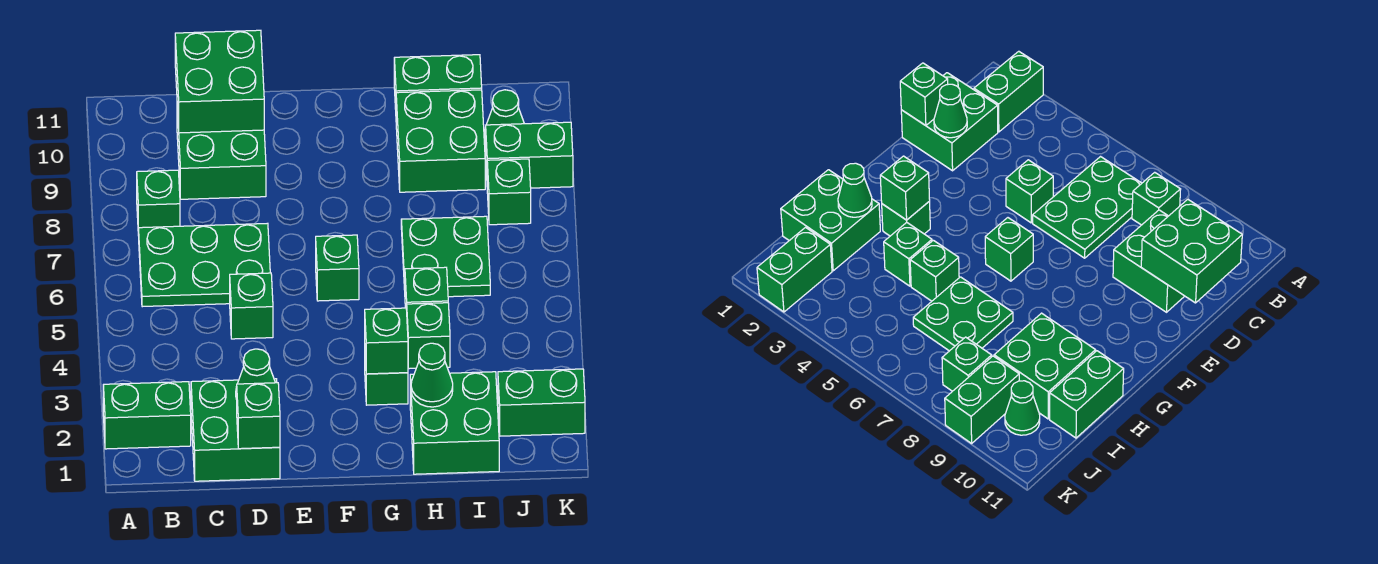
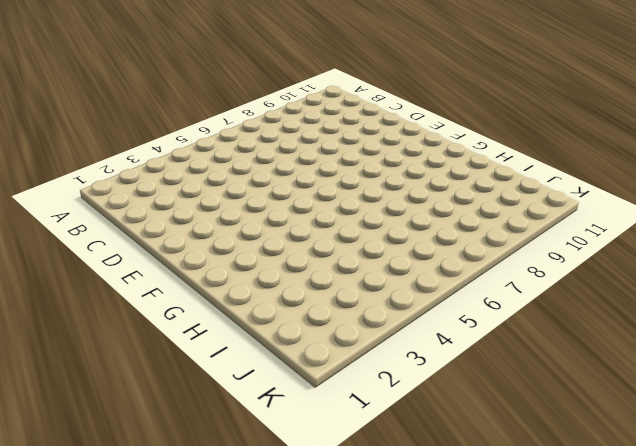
none -> green 1x2 brick [103,382,191,449]
none -> green 2x3 plate [139,223,270,307]
none -> green 1x1 brick [137,170,180,236]

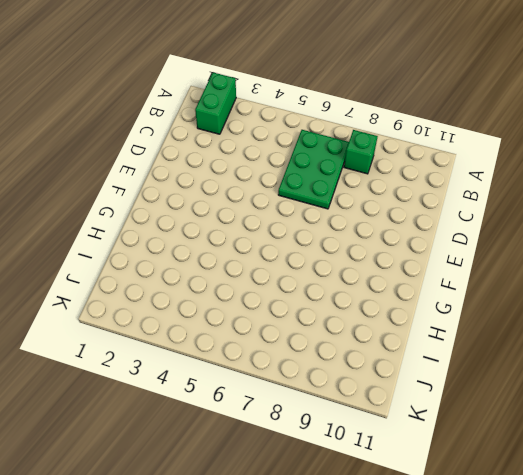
none -> green 2x2 brick [191,379,280,481]
none -> green 2x2 brick [177,108,266,199]
none -> green 1x1 brick [230,273,273,339]

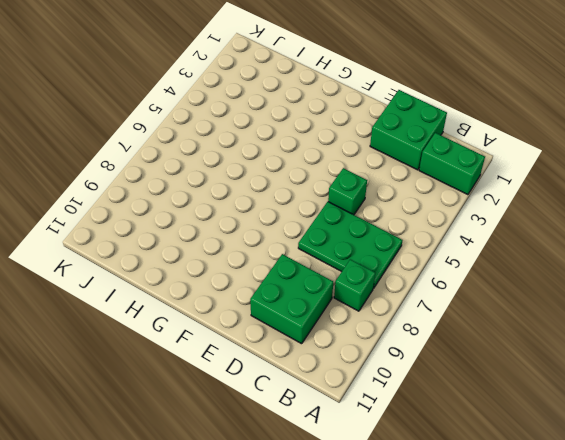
none -> green 1x1 brick [316,235,359,301]
none -> green 1x1 brick [365,357,408,405]
none -> green 2x2 brick [410,372,499,474]

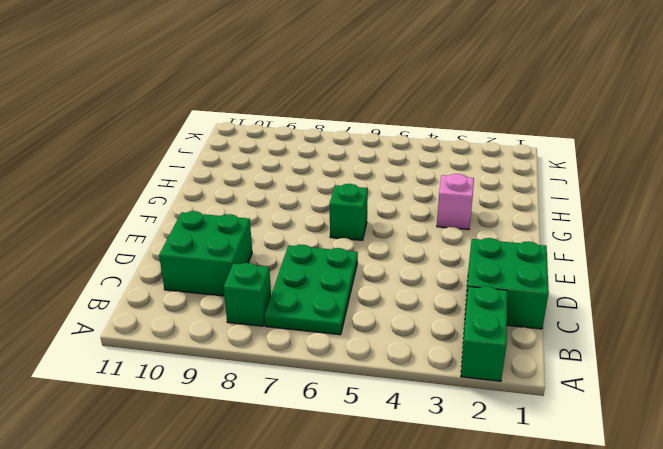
pink 1x1 brick [437,174,474,230] -> green 1x1 brick [365,357,408,405]
none -> green 1x1 brick [230,273,273,339]
none -> green 2x2 brick [410,372,499,474]
none -> green 1x1 brick [407,303,450,369]

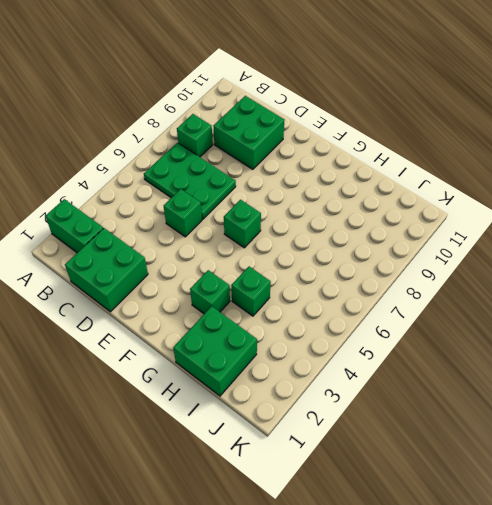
none -> green 1x1 brick [405,267,448,310]
none -> green 2x2 plate [401,216,490,297]
none -> green 2x2 brick [396,90,485,192]

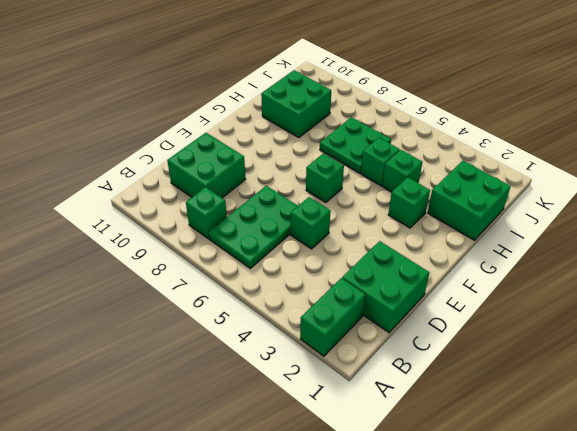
none -> green 1x2 brick [394,55,482,109]
none -> green 1x2 brick [498,369,585,436]
none -> green 1x1 brick [487,159,531,225]

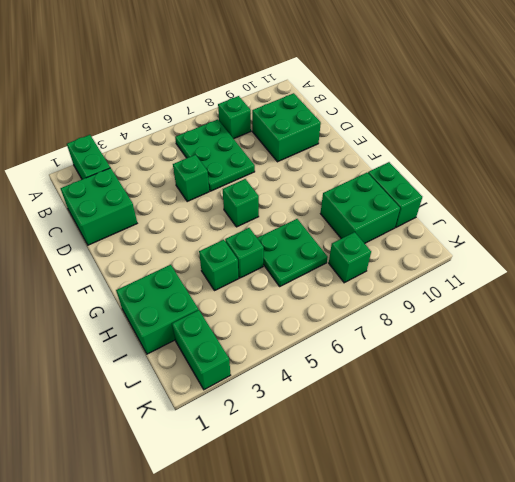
none -> green 1x1 brick [365,357,408,405]
none -> green 1x2 brick [486,122,573,188]
none -> green 1x1 cone [485,90,524,140]

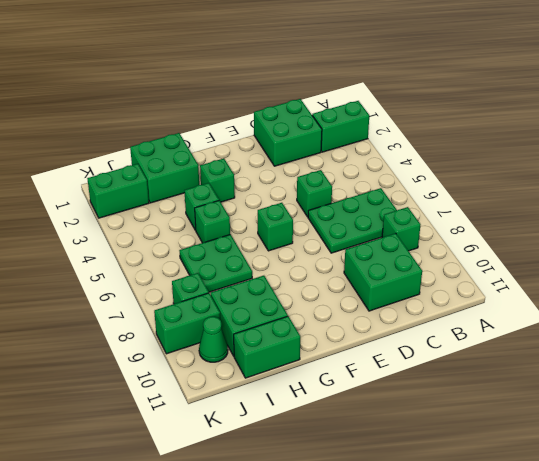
none -> green 2x2 brick [175,30,264,133]
none -> green 1x1 brick [237,383,280,449]
none -> green 1x1 cone [236,349,275,399]

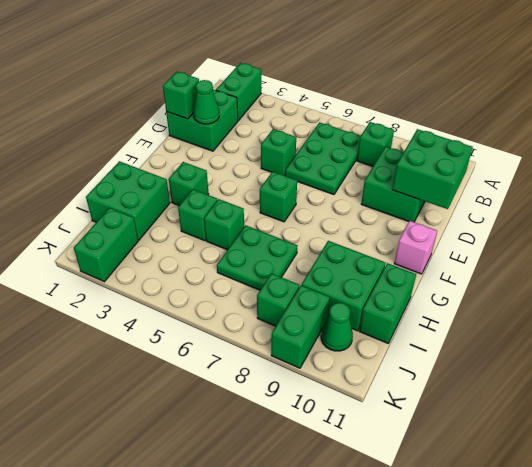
pink 1x1 brick [394,221,437,274] -> none
none -> green 1x1 brick [365,308,408,374]
none -> green 1x1 cone [411,343,453,407]

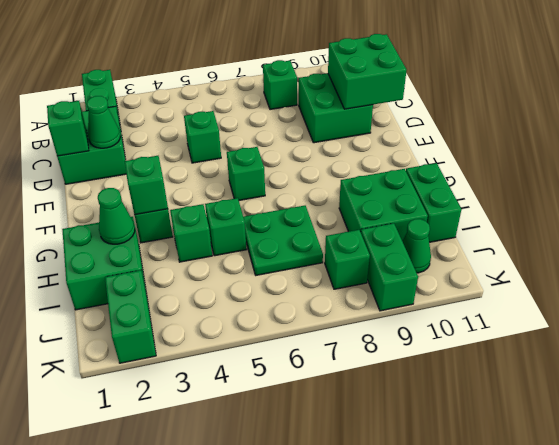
none -> green 2x3 plate [139,223,270,307]

